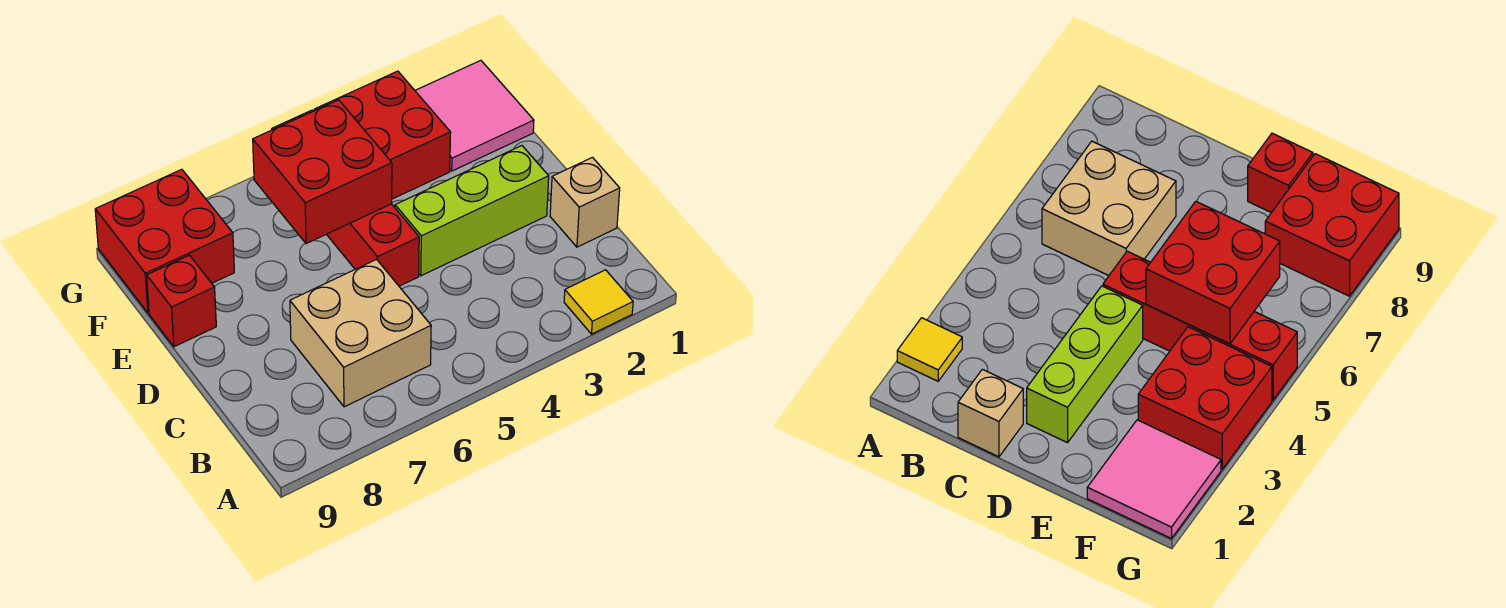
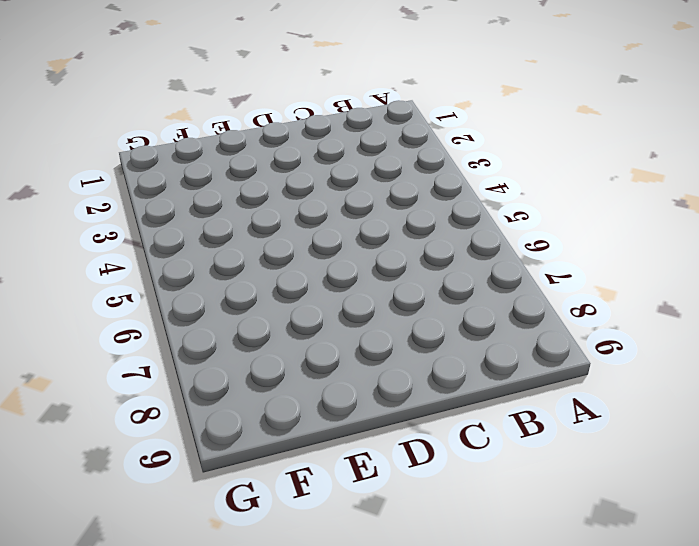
none -> yellow 1x1 tile [564,270,633,334]
none -> tan 2x2 brick [290,259,431,407]

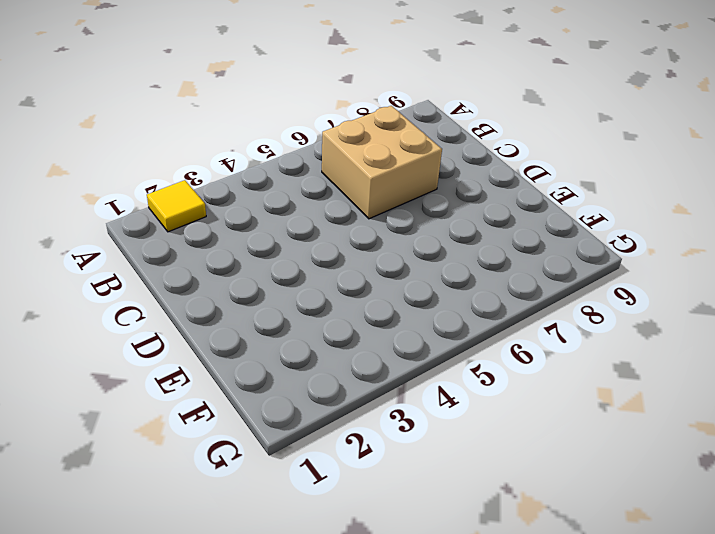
none -> tan 1x1 brick [550,157,620,247]
none -> lime 1x3 brick [395,146,549,276]

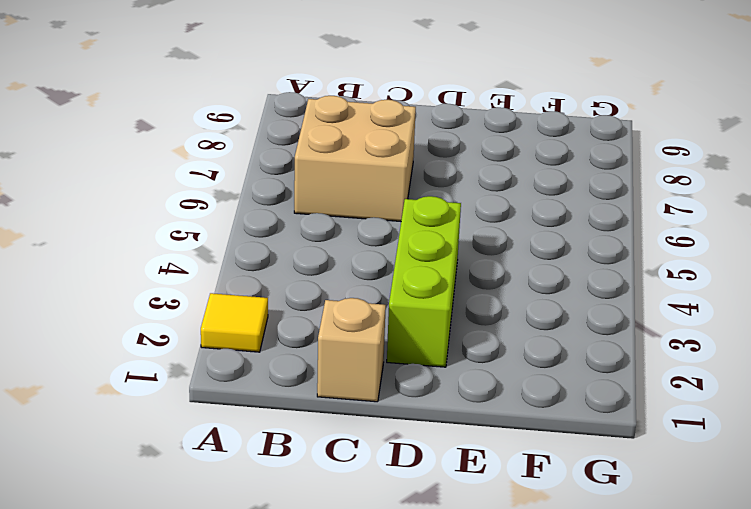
none -> red 1x4 brick [272,110,419,286]
none -> red 1x1 brick [147,255,216,347]

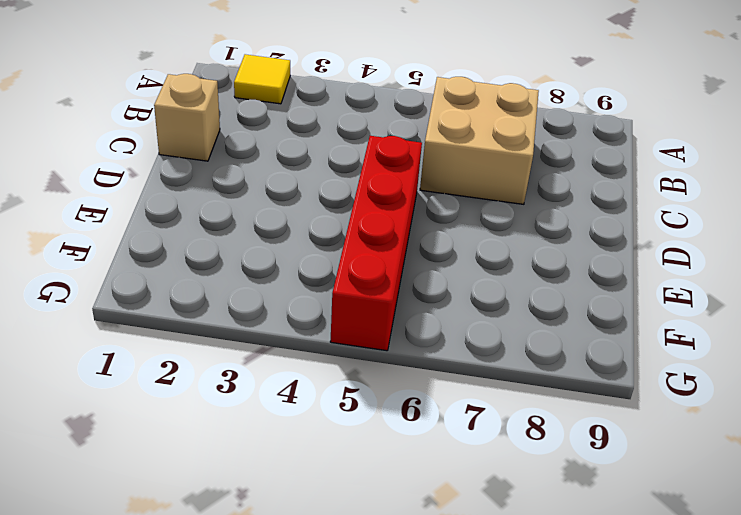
none -> lime 1x3 brick [395,146,549,276]
none -> red 1x1 brick [147,255,216,347]

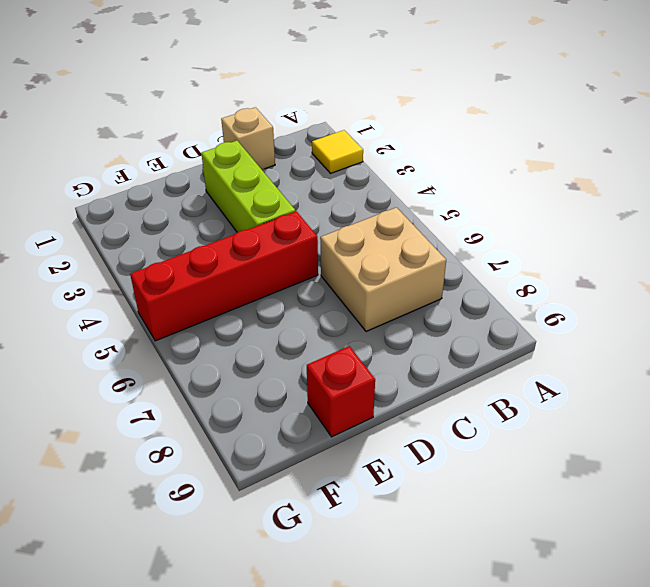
none -> pink 2x2 tile [415,60,534,171]
none -> red 2x2 brick [315,71,451,199]

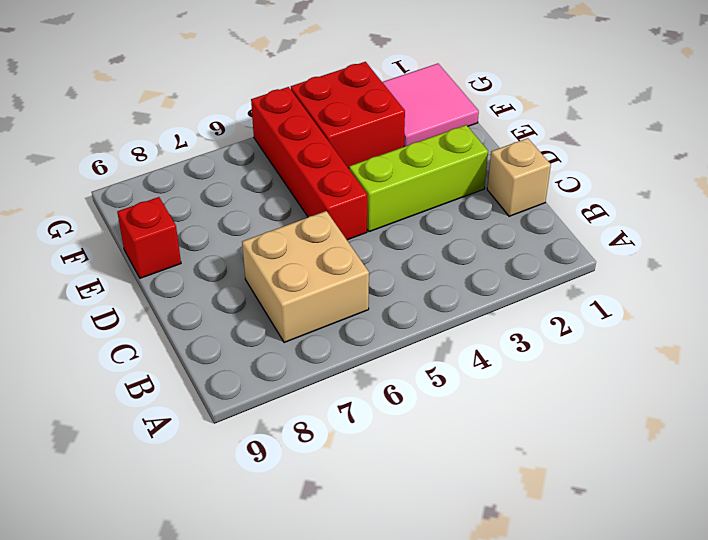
none -> yellow 1x1 tile [564,270,633,334]
none -> red 2x2 brick [95,169,234,313]

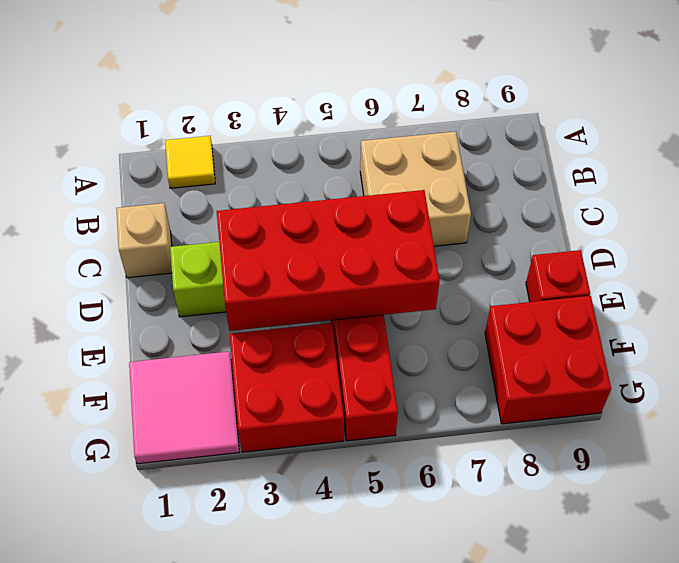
red 2x4 brick [217,190,440,331] -> red 2x2 brick [253,100,392,244]

